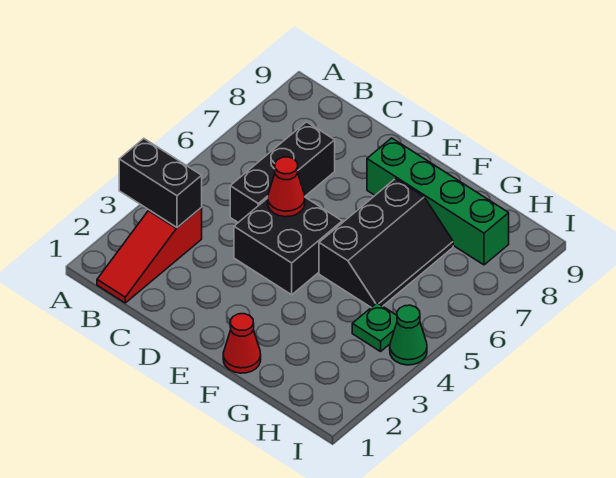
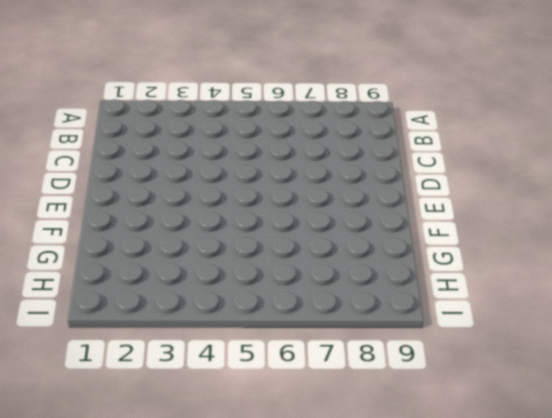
none -> red 1x3 slope [97,208,202,303]
none -> black 1x3 brick [230,122,335,222]

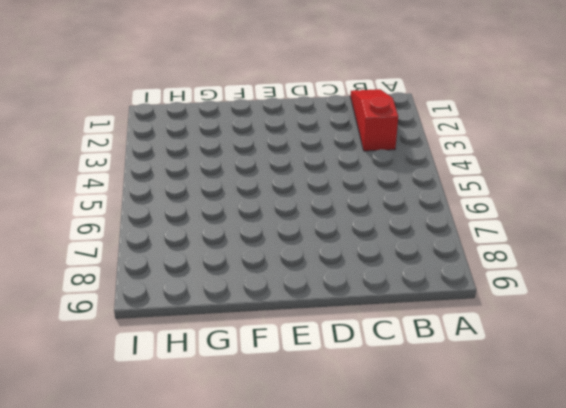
none -> black 1x3 brick [230,122,335,222]
none -> black 2x2 brick [234,197,342,295]

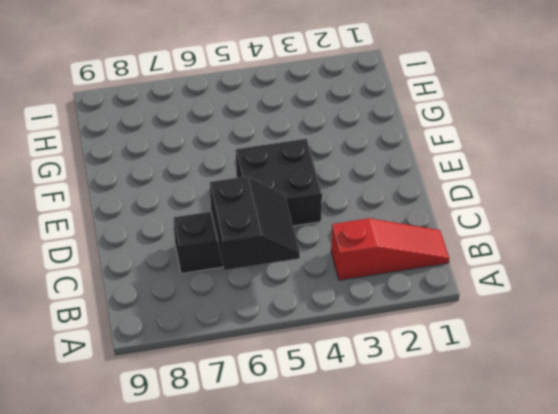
black 2x2 slope [210,176,300,270] -> none
none -> green 1x4 brick [367,138,509,265]
none -> red 1x1 cone [223,314,261,373]

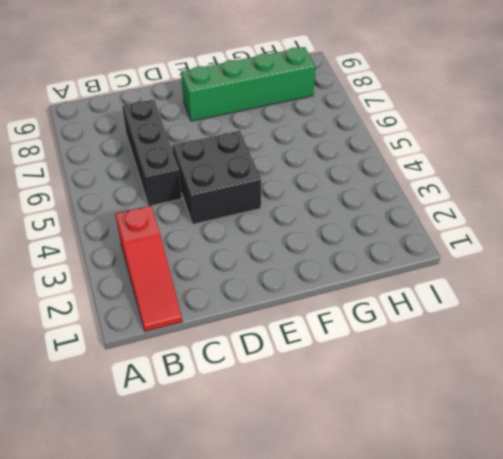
none -> red 1x1 cone [223,314,261,373]
none -> black 2x3 slope [319,179,453,307]

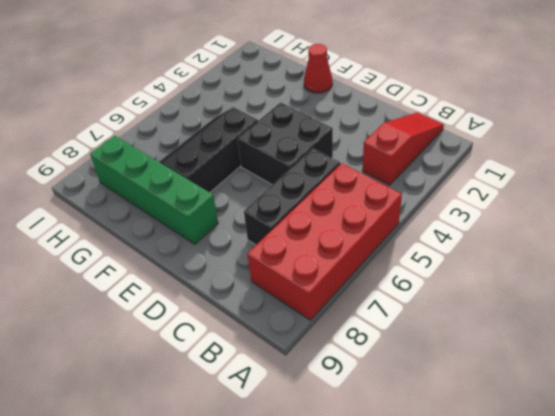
red 2x4 brick [247,163,402,320] -> none
none -> green 1x1 plate [352,303,397,351]
none -> green 1x1 cone [390,305,427,365]

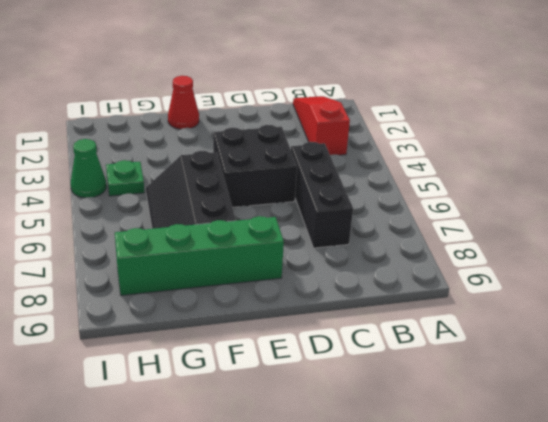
none -> black 1x2 brick [119,139,202,227]
none -> red 1x1 cone [268,157,305,217]

